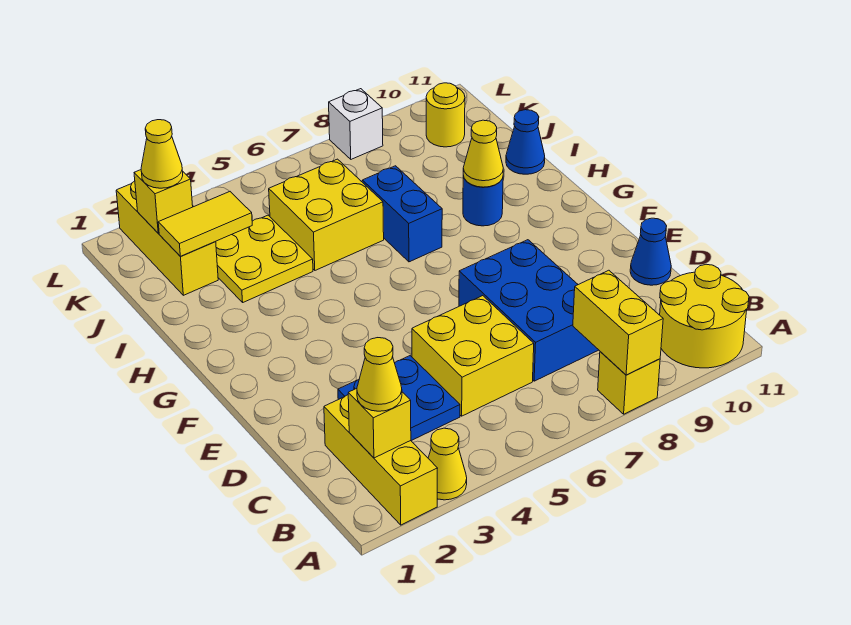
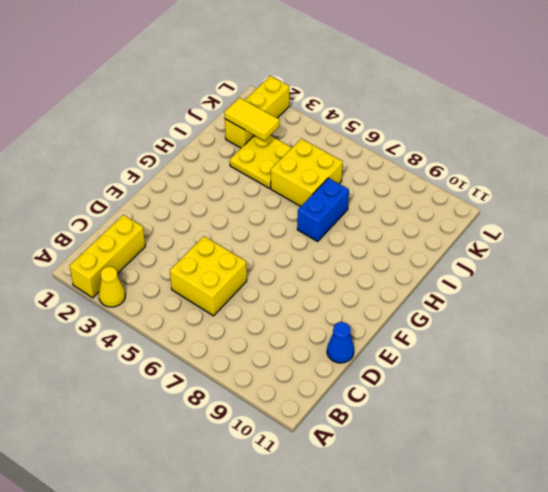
none -> yellow 1x1 brick [598,352,660,414]
none -> yellow 2x2 round brick [660,264,749,368]
none -> blue 2x2 plate [338,356,460,441]

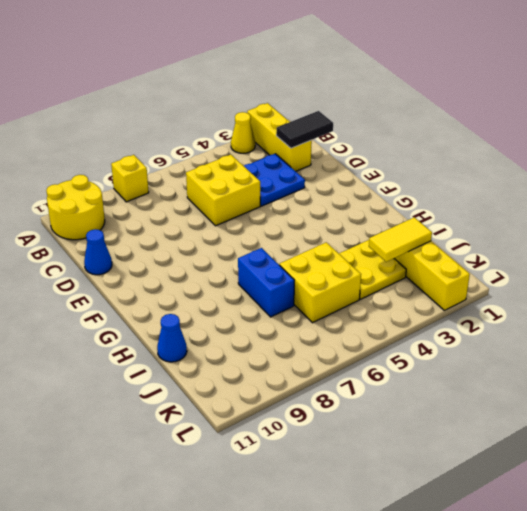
black 1x2 tile [276,111,333,148] -> none
none -> blue 2x3 brick [459,240,598,381]
none -> blue 1x1 round brick [463,176,503,226]
none -> yellow 1x1 round brick [426,83,465,147]

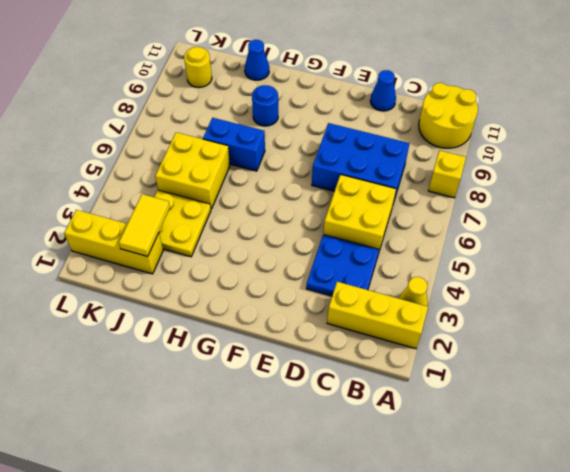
none -> white 1x1 brick [329,89,383,159]
none -> yellow 1x2 brick [573,270,663,375]
none -> yellow 1x1 brick [348,388,411,458]

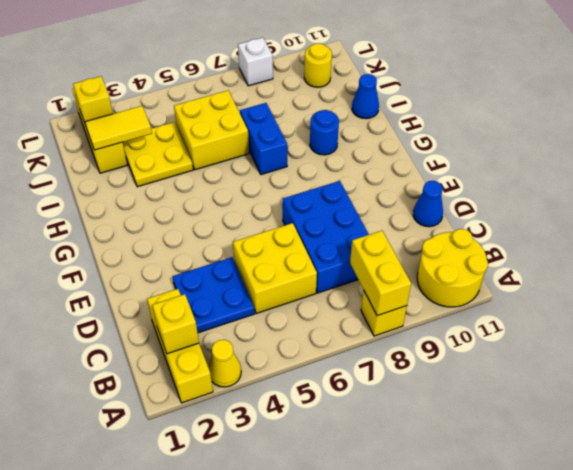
none -> yellow 1x1 cone [463,120,503,187]
none -> yellow 1x1 cone [357,338,402,411]
none -> yellow 1x1 cone [141,120,183,188]

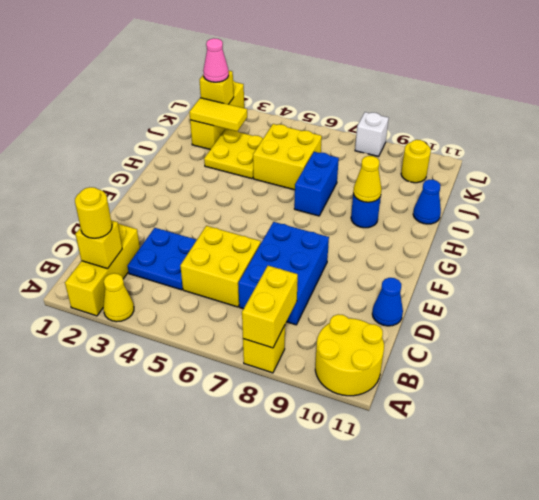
yellow 1x1 round brick [75,187,112,238] -> yellow 1x1 cone [357,338,402,411]
pink 1x1 cone [203,38,229,82] -> yellow 1x1 cone [141,120,183,188]

